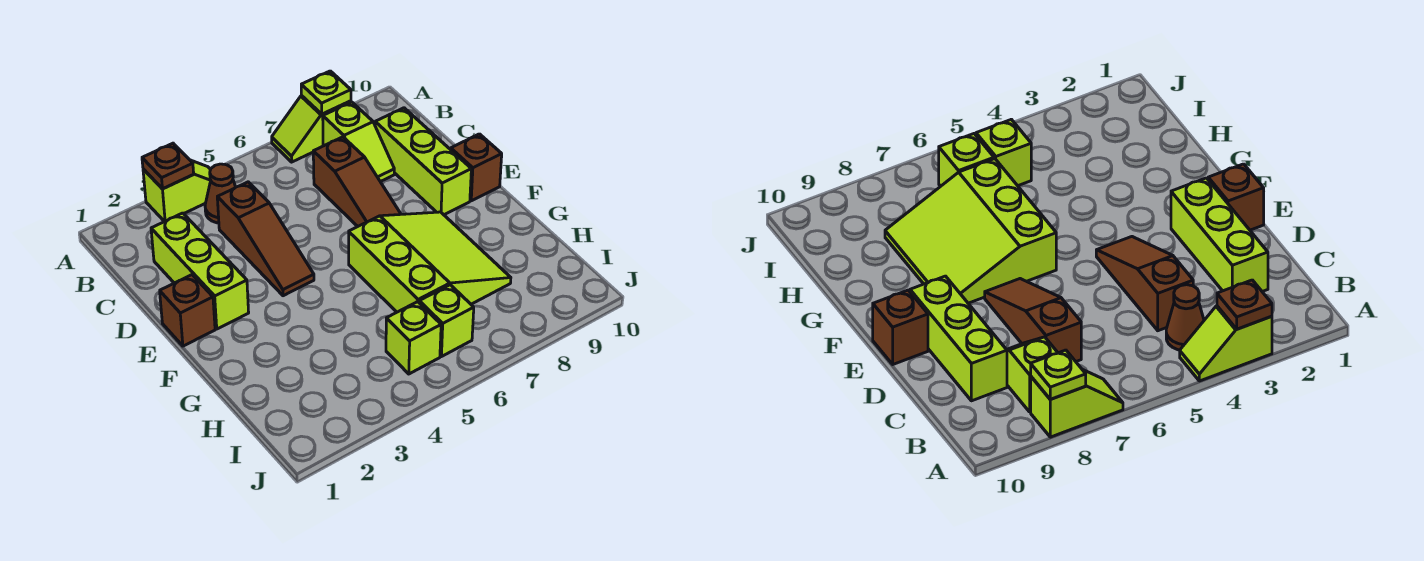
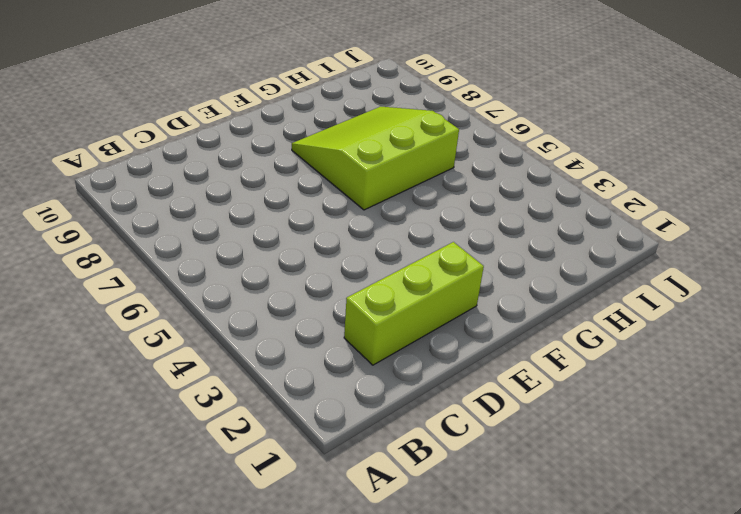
none -> lime 1x2 slope [143,160,211,222]
none -> lime 1x2 slope [272,96,351,162]
none -> brown 1x1 cone [205,164,236,223]

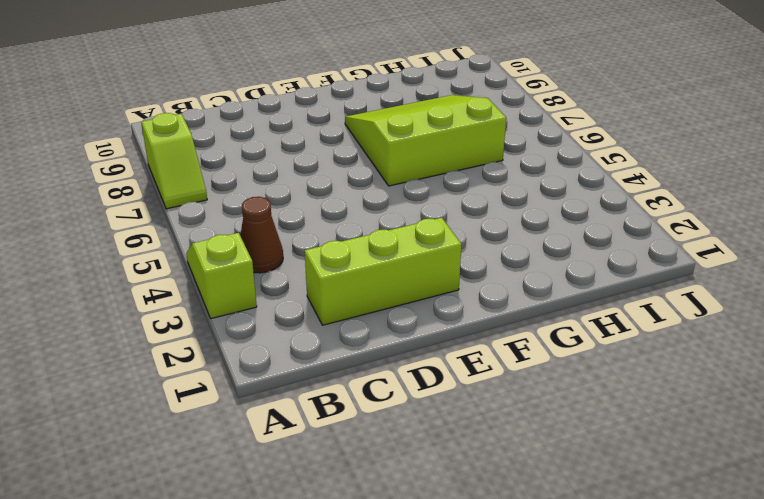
none -> lime 1x2 slope [323,102,394,182]
none -> brown 1x3 slope [217,182,314,296]
none -> brown 1x3 slope [313,137,401,226]

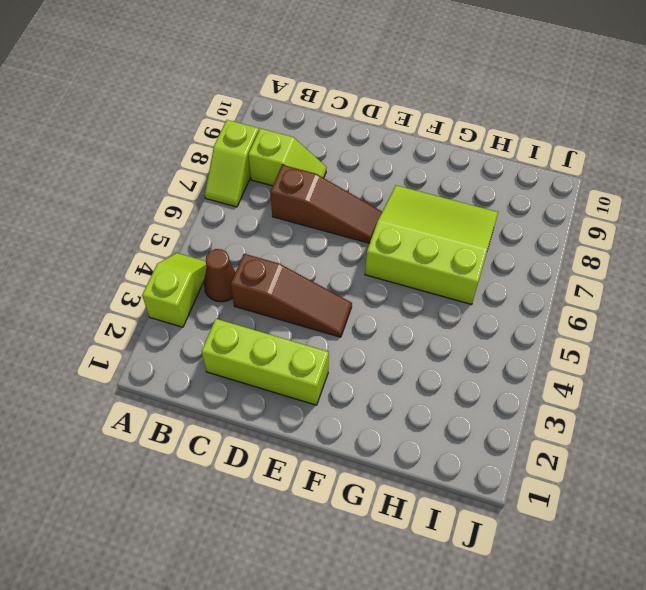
none -> lime 1x3 brick [375,108,471,215]
none -> brown 1x1 brick [160,275,215,346]
none -> brown 1x1 brick [451,134,502,201]

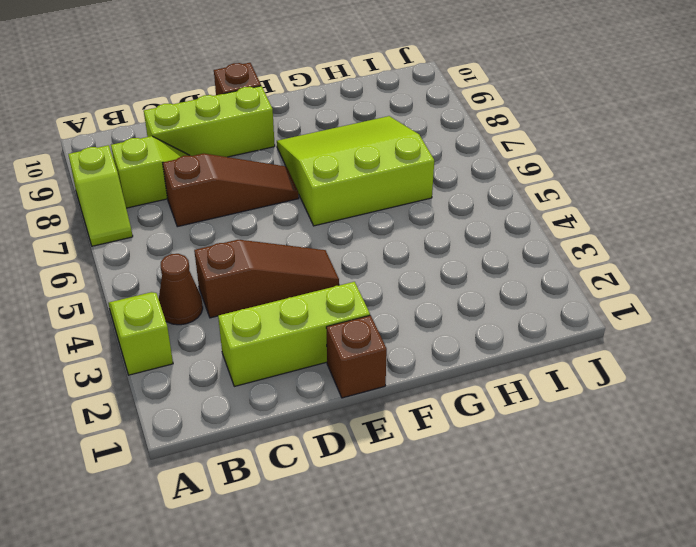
none -> lime 1x1 brick [386,302,441,374]
none -> lime 1x1 brick [419,285,474,357]
none -> brown 1x1 plate [142,143,194,189]

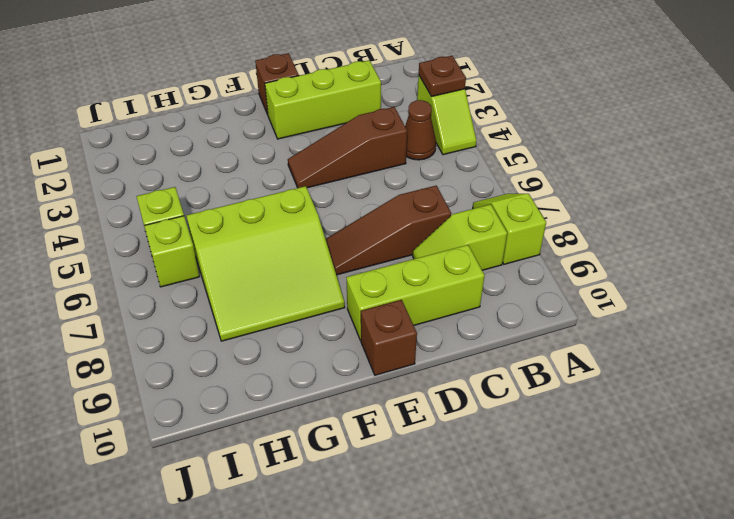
none -> lime 1x1 plate [301,71,351,114]

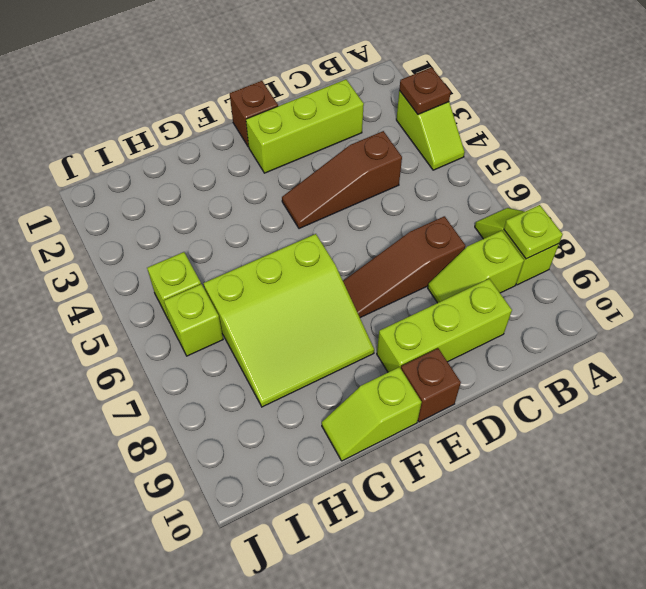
lime 1x2 slope [322,367,422,461] -> none
none -> brown 1x1 cone [205,164,236,223]

